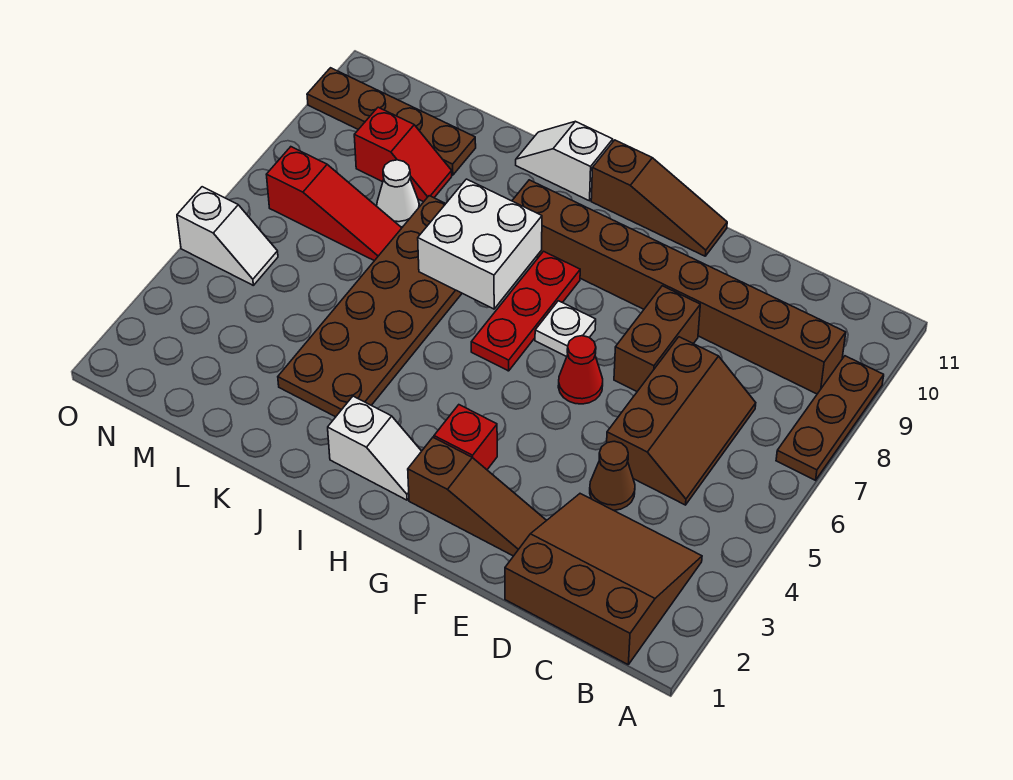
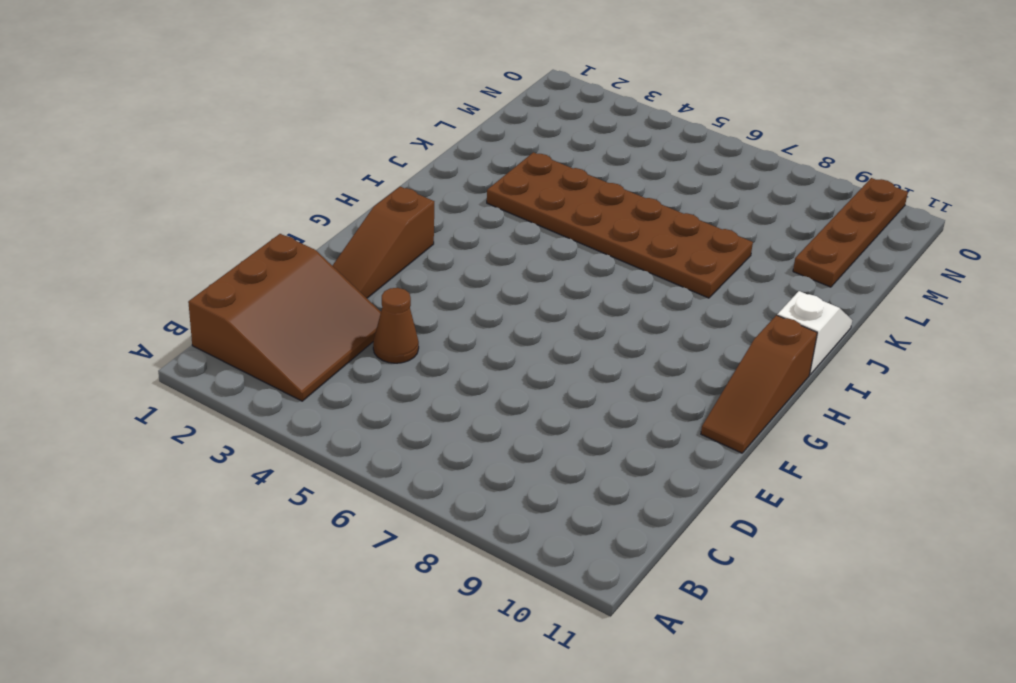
none -> brown 1x3 plate [776,356,884,480]
none -> brown 1x8 brick [512,180,846,394]
none -> brown 2x3 slope [607,337,756,505]

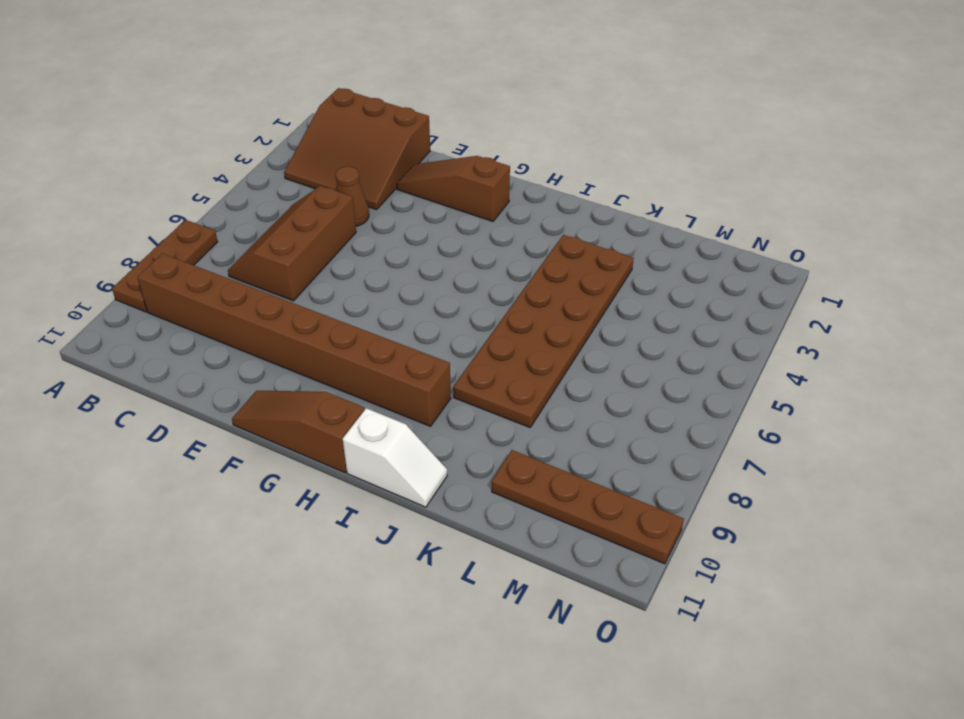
none -> brown 1x2 brick [614,286,700,391]
none -> red 1x1 cone [558,336,603,404]
none -> red 1x1 brick [434,405,497,470]

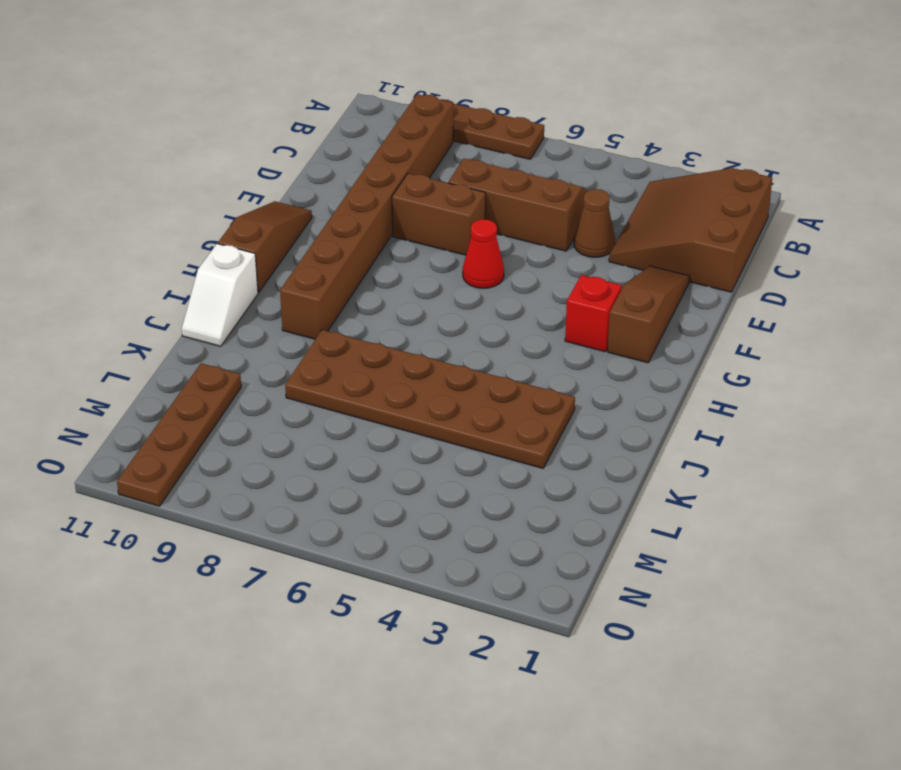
none -> white 1x1 plate [535,301,596,356]
none -> white 1x2 slope [328,396,421,500]
none -> red 1x3 plate [471,251,580,371]

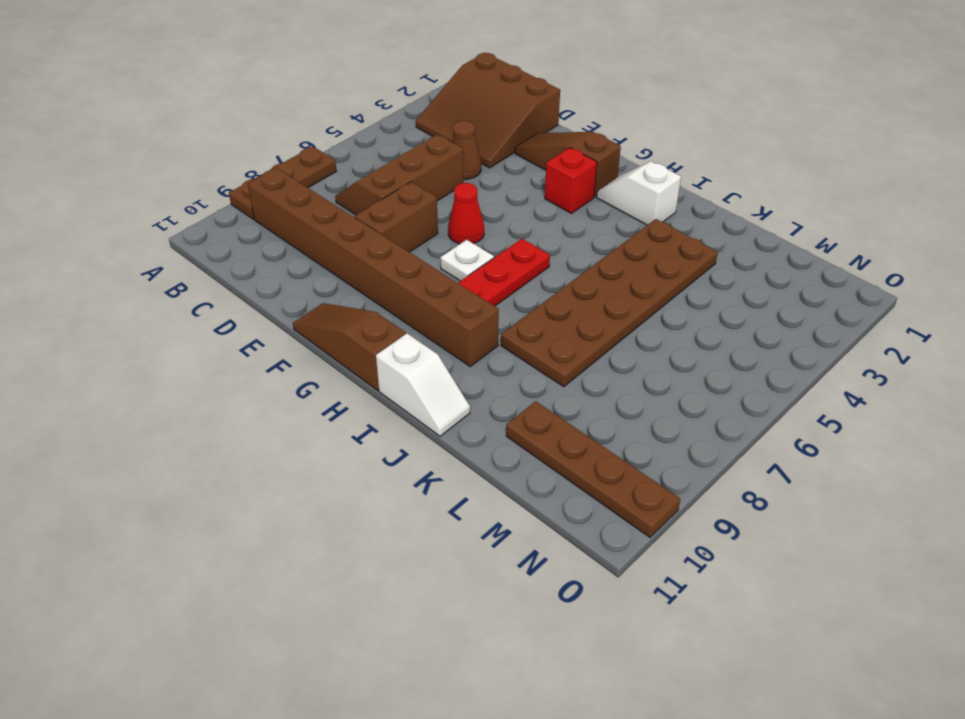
none -> red 1x3 slope [266,147,401,261]
none -> white 1x1 cone [377,160,419,227]
none -> red 1x2 slope [354,107,452,202]

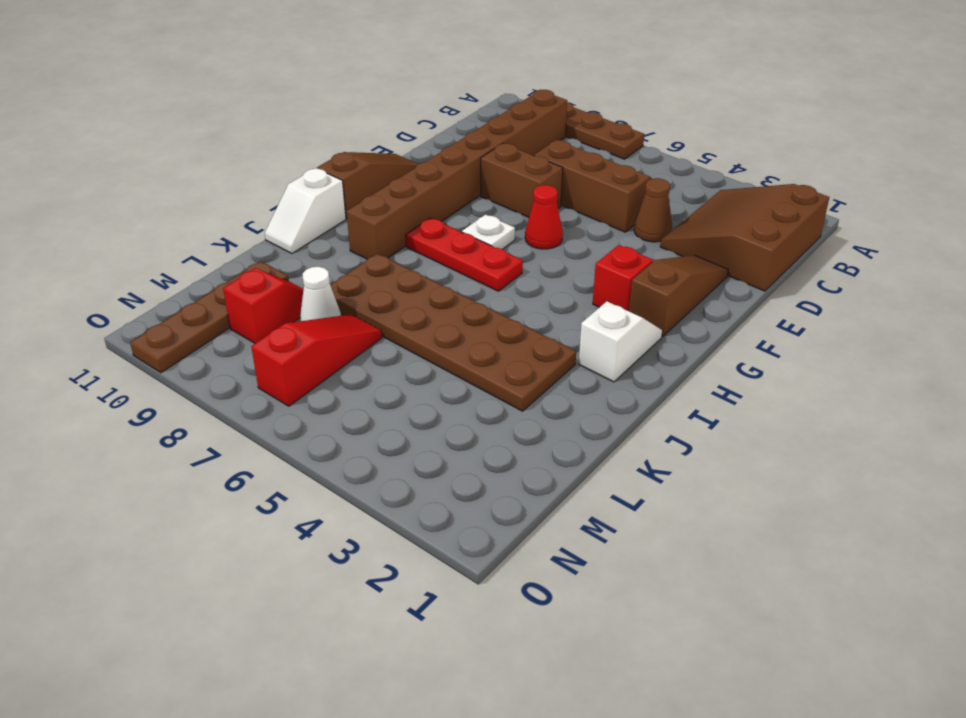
none -> white 1x2 slope [177,187,278,285]
none -> white 2x2 brick [418,179,542,309]

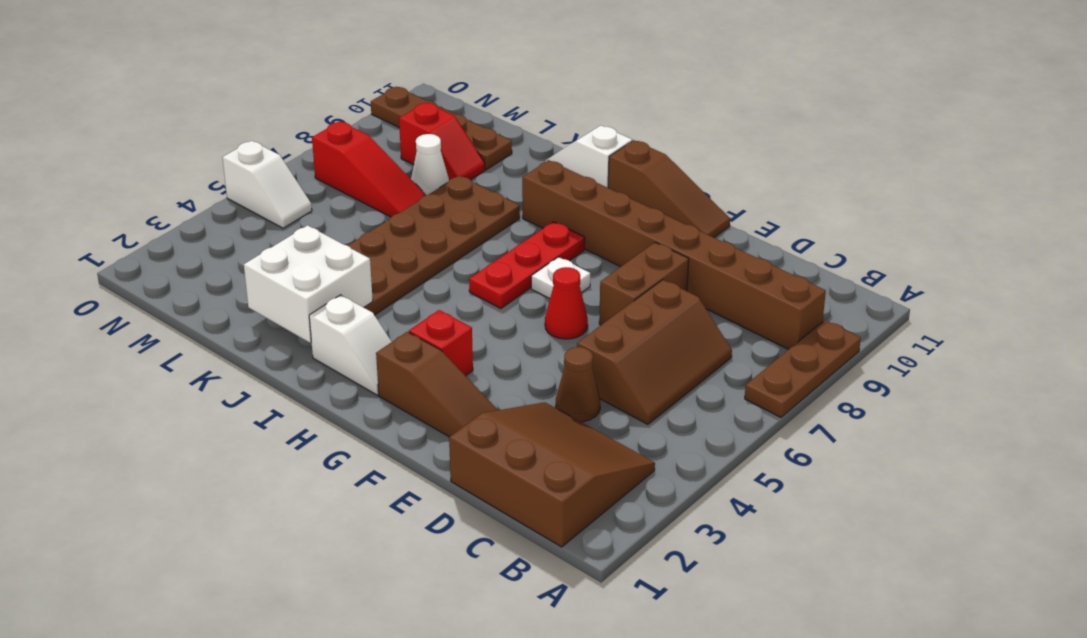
white 2x2 brick [244,225,373,343] -> white 2x2 brick moved to [418,179,542,309]

